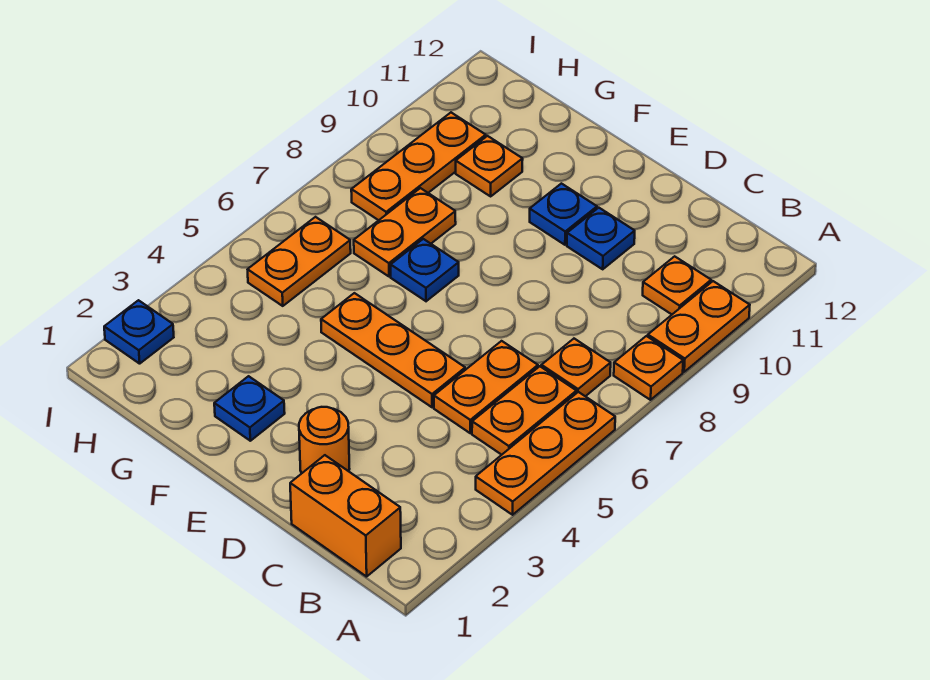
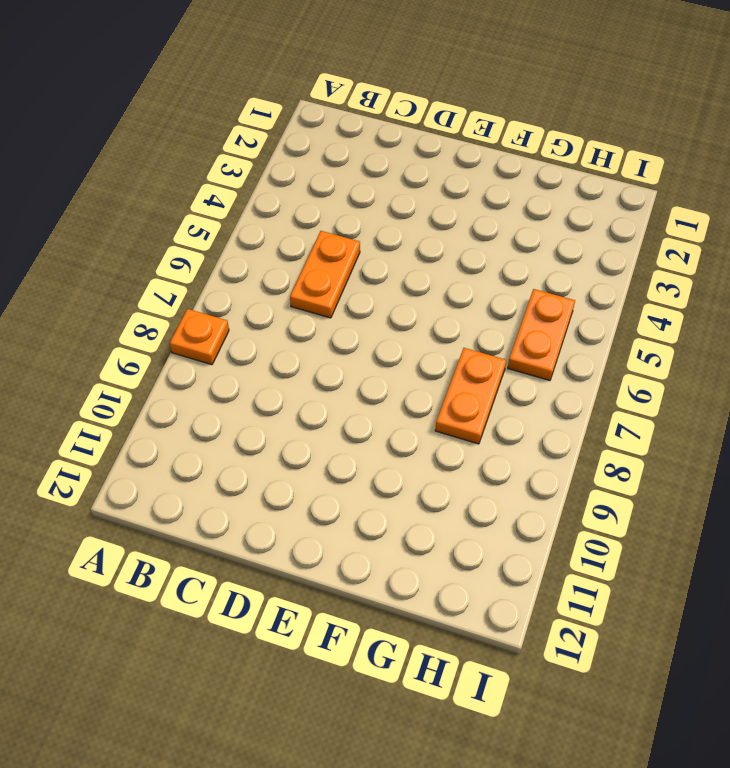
none -> orange 1x3 plate [476,392,615,515]
none -> orange 1x2 plate [648,281,750,372]
none -> orange 1x2 brick [290,455,401,577]

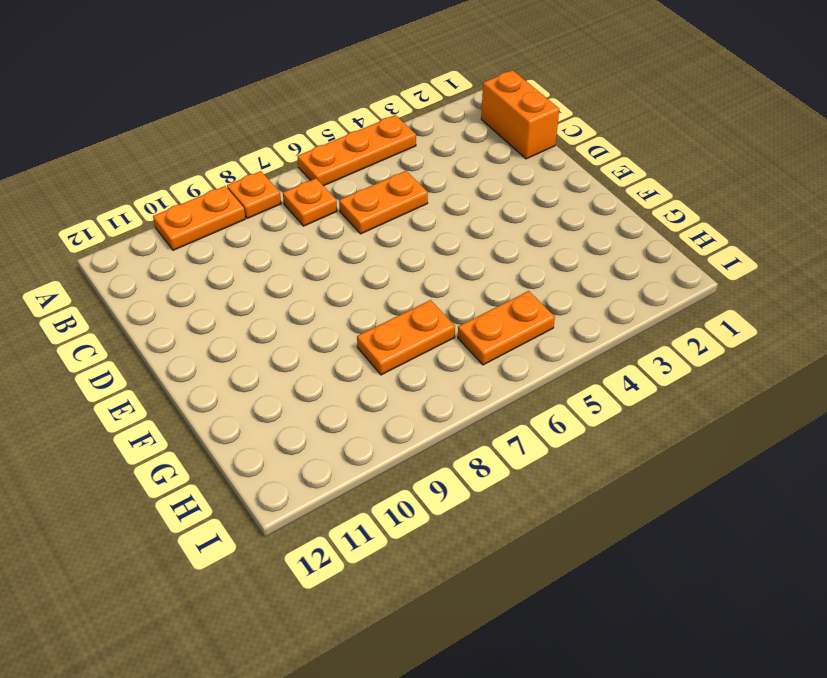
none -> orange 1x2 plate [472,366,576,455]
none -> orange 1x1 plate [643,256,711,314]
none -> orange 1x1 round brick [299,407,349,473]

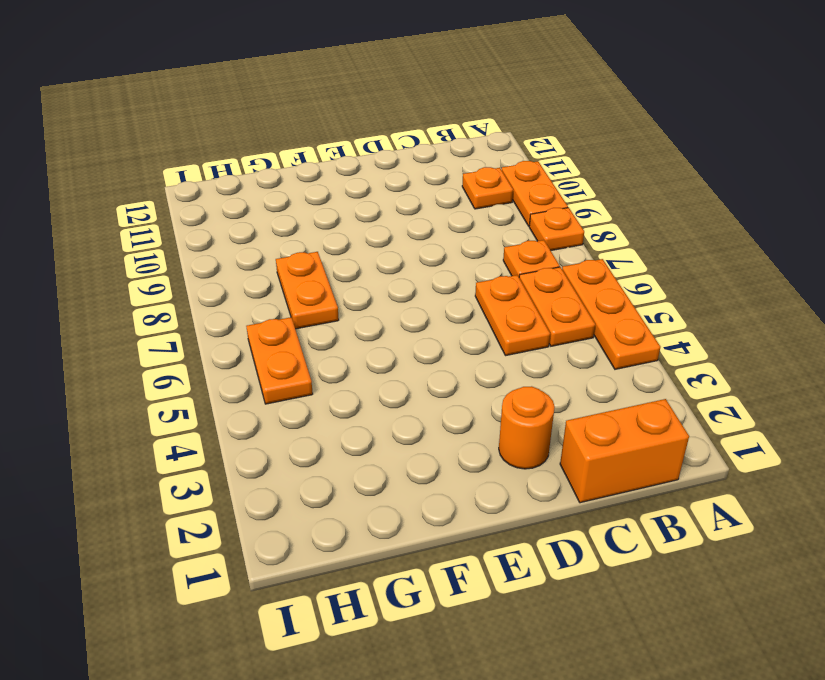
none -> orange 1x3 plate [321,293,465,407]
none -> blue 1x1 plate [567,208,635,269]
none -> blue 1x1 plate [530,184,597,245]

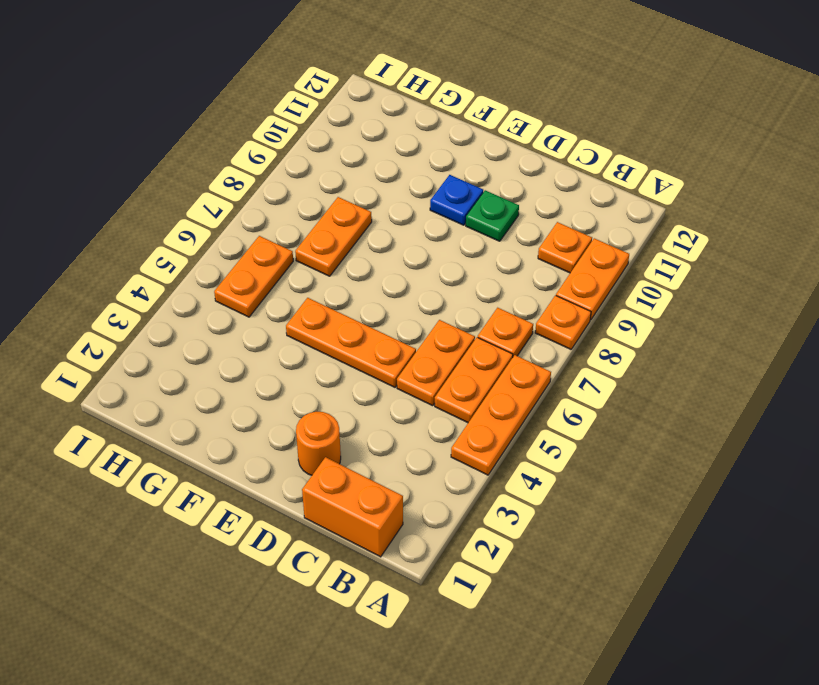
green 1x1 plate [466,190,519,241] -> blue 1x1 plate [567,208,635,269]
none -> blue 1x1 plate [214,376,285,441]
none -> blue 1x1 plate [391,239,459,301]
none -> orange 1x1 plate [456,136,523,196]

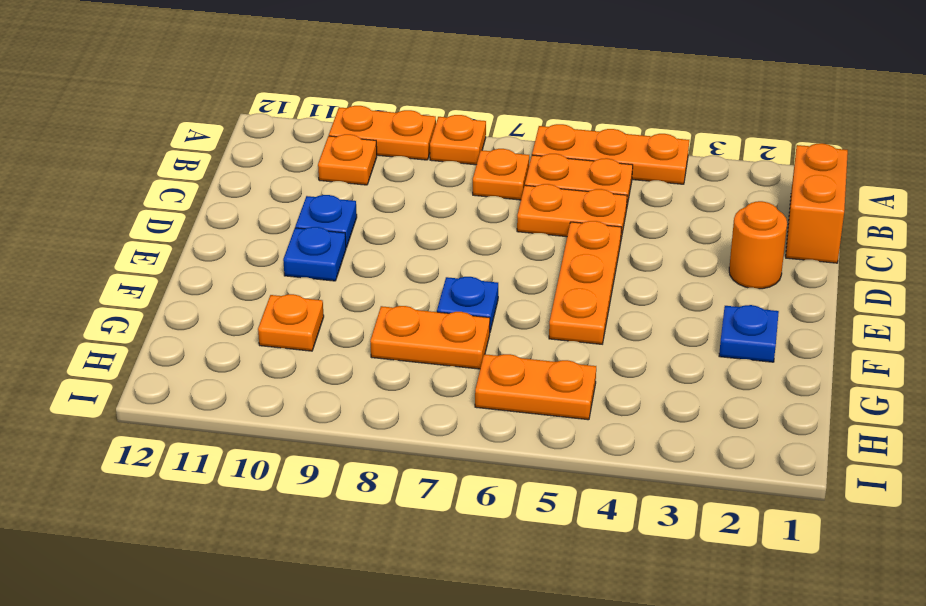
none -> orange 1x3 plate [351,113,486,220]
none -> blue 1x1 plate [104,300,174,364]

